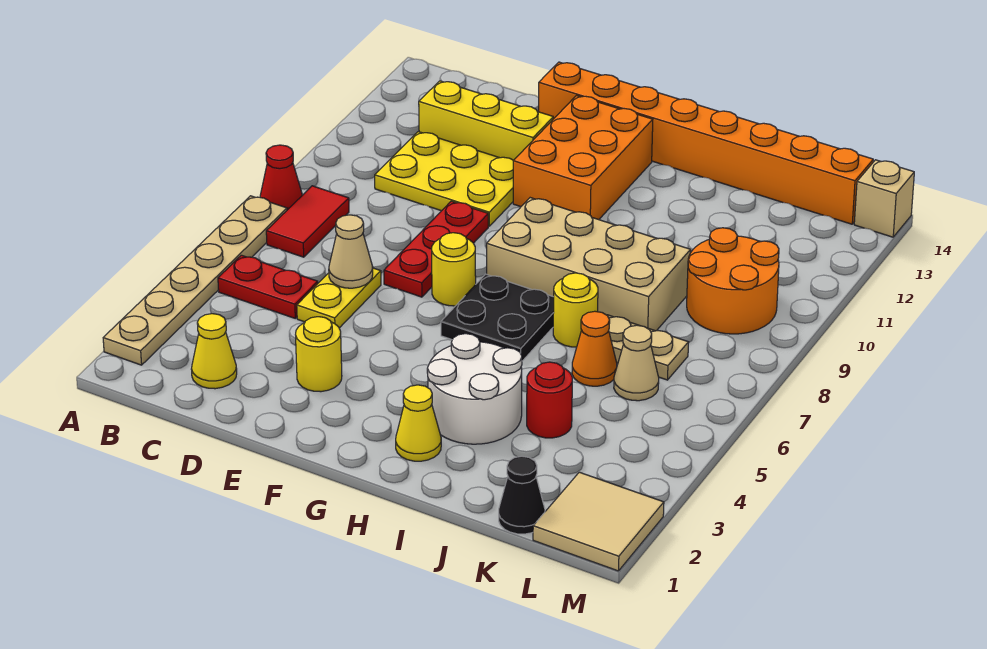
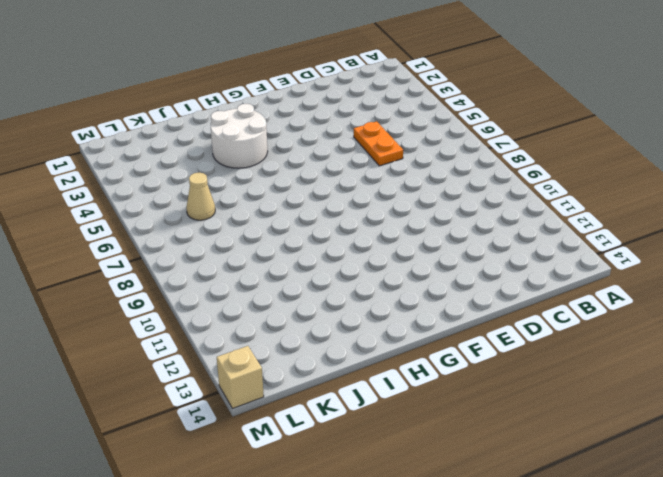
orange 1x2 plate [354,121,403,166] -> yellow 1x2 plate [297,268,381,328]
none -> tan 1x6 plate [103,196,287,365]
none -> red 1x1 cone [260,145,302,210]
none -> red 1x2 plate [218,255,318,318]

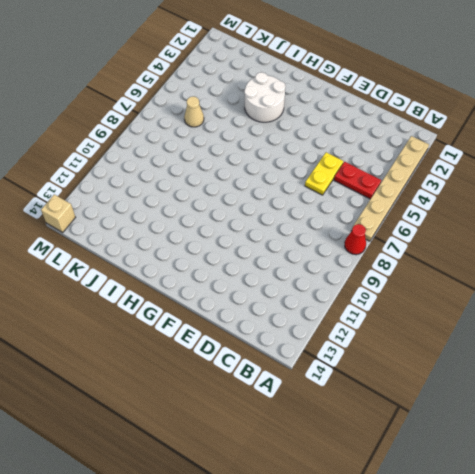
none -> red 1x2 tile [266,186,349,257]
none -> yellow 1x1 cone [192,314,237,389]
none -> yellow 2x3 plate [375,132,514,226]

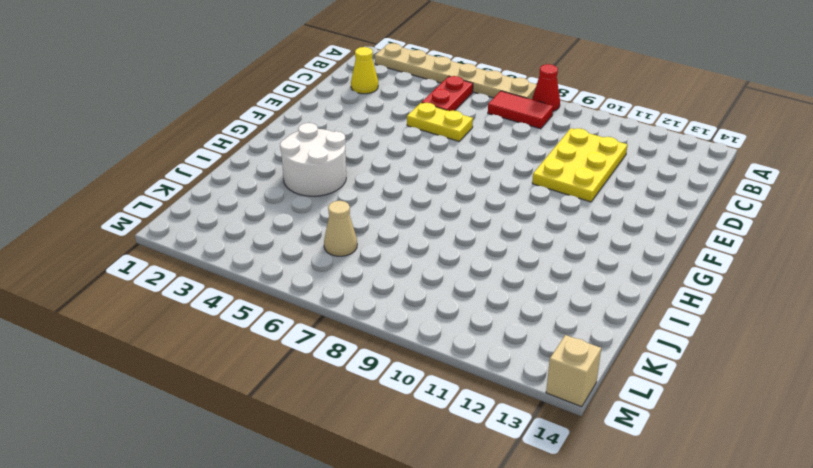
none -> yellow 1x3 brick [419,81,553,160]
none -> yellow 1x1 round brick [296,317,342,392]
none -> red 1x3 plate [384,201,488,297]

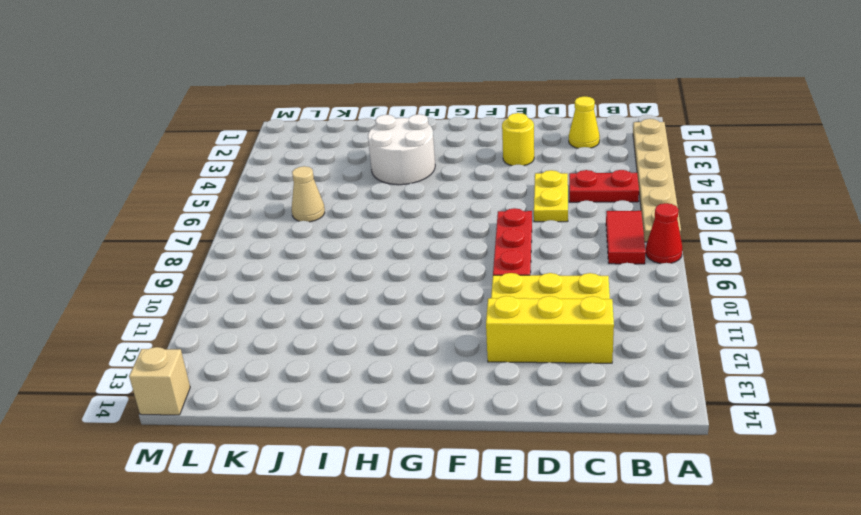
none -> orange 1x8 brick [539,62,873,224]
none -> yellow 1x1 round brick [432,233,476,306]
none -> orange 2x3 brick [513,95,653,220]

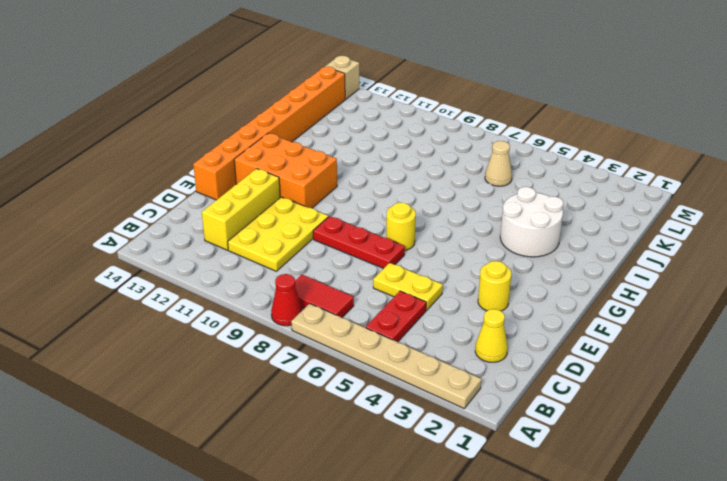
none -> black 2x2 plate [441,274,554,361]
none -> tan 2x4 brick [487,198,691,331]
none -> yellow 1x1 cone [396,385,441,461]

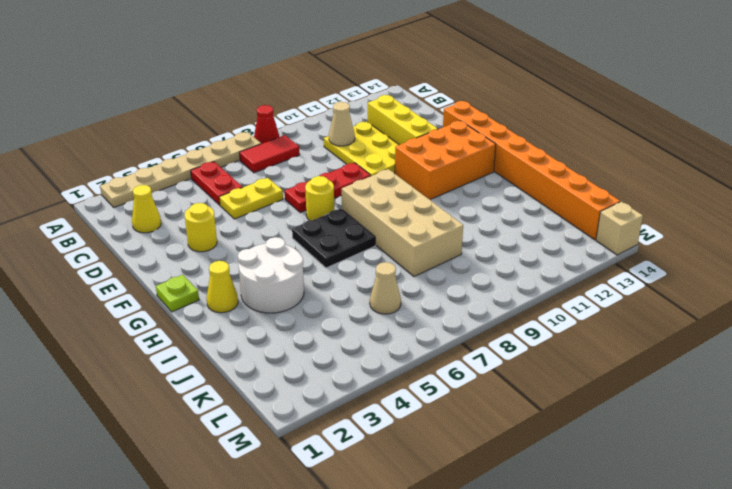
tan 1x1 cone [329,102,355,146] -> tan 1x1 cone moved to [329,215,373,288]
lime 1x1 plate [156,275,199,312] -> none
none -> yellow 1x1 round brick [553,273,598,347]
none -> red 1x1 round brick [527,362,572,438]
none -> orange 1x1 cone [572,311,617,386]

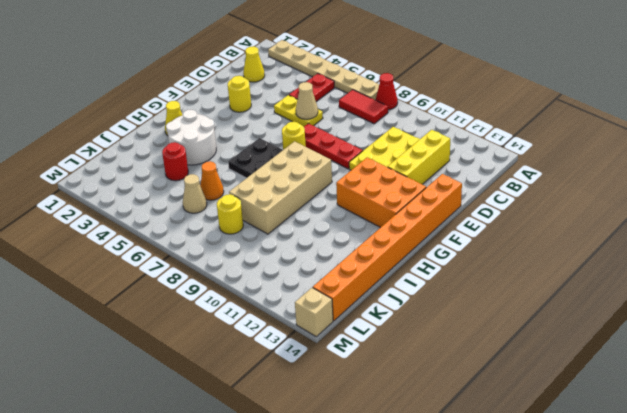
yellow 1x1 round brick [217,194,243,234] -> yellow 1x1 round brick moved to [553,273,598,347]
none -> tan 1x2 plate [607,315,689,380]
none -> black 1x1 cone [499,456,545,534]
none -> orange 2x2 round brick [687,228,779,334]

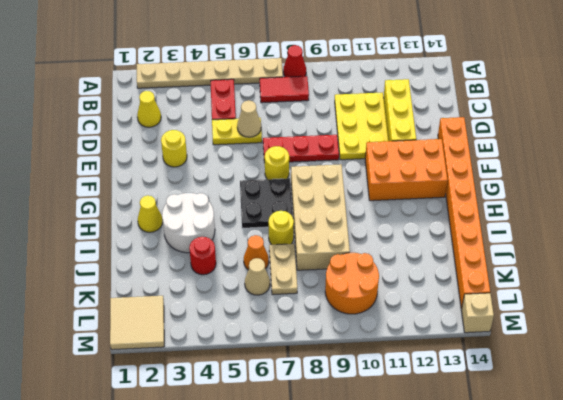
none -> black 1x1 cone [499,456,545,534]

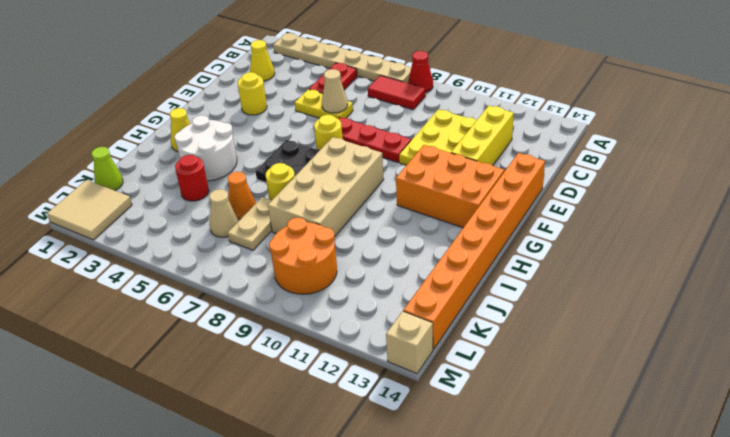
lime 1x1 cone [92,147,123,191] -> black 1x1 cone [499,456,545,534]

